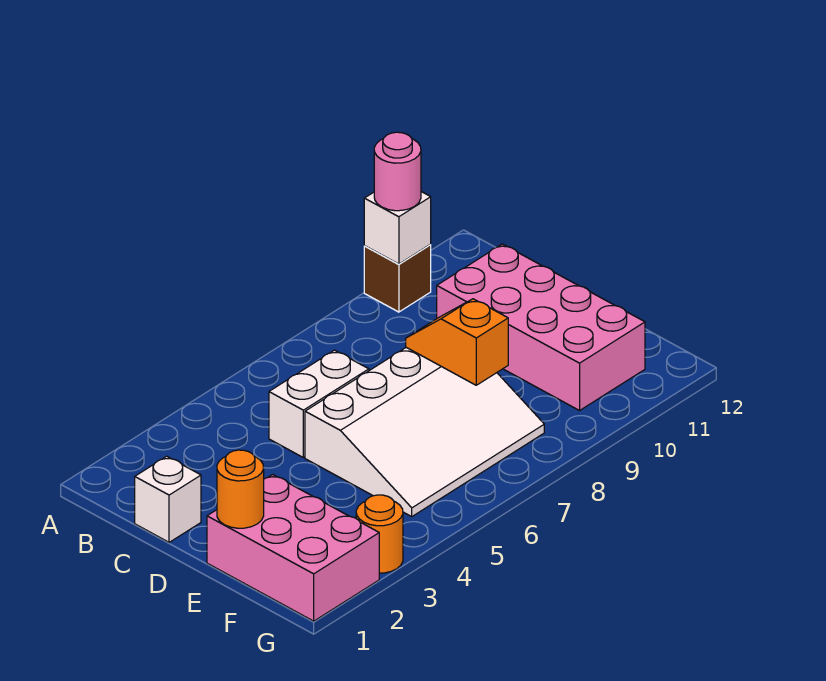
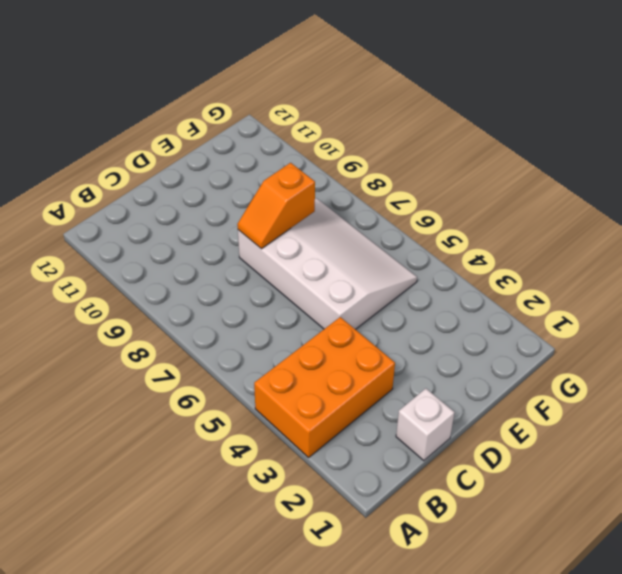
orange 2x3 brick [254,317,395,457] -> none
none -> brown 1x1 brick [364,245,431,312]
none -> white 1x2 brick [269,350,369,457]

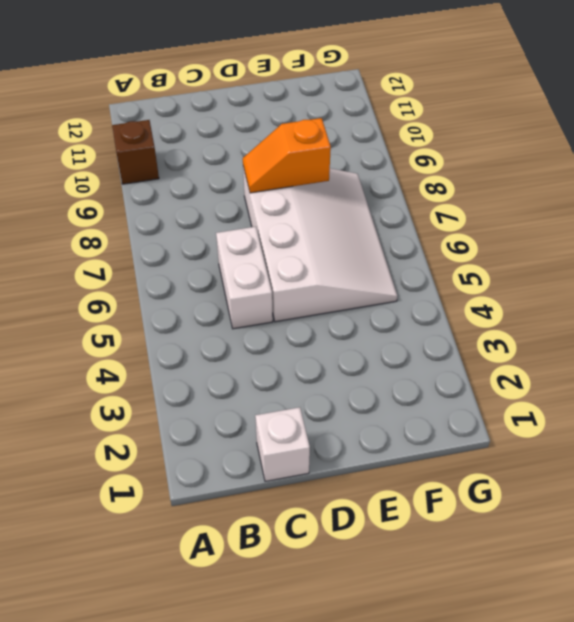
none -> pink 2x4 brick [437,244,645,410]
none -> pink 2x3 brick [207,475,379,621]

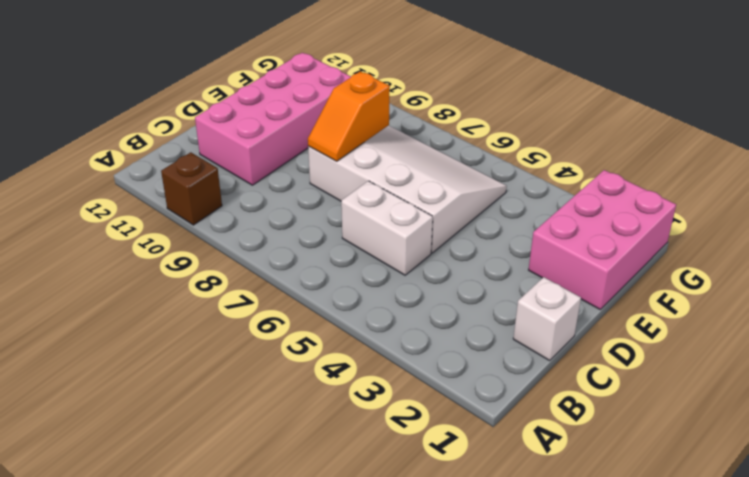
none -> orange 1x1 round brick [356,495,403,573]
none -> white 1x1 brick [364,192,431,264]

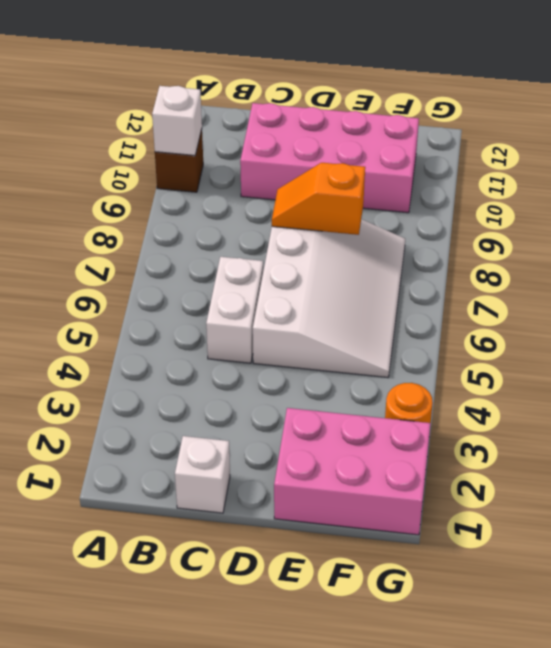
none -> orange 1x1 round brick [217,450,264,528]
none -> pink 1x1 round brick [374,132,421,211]

